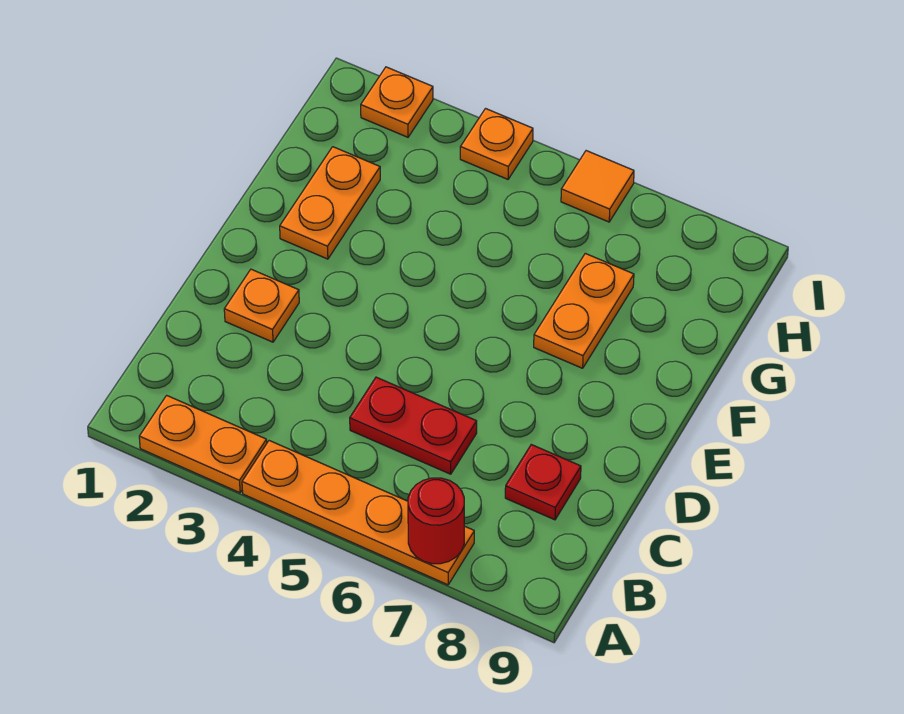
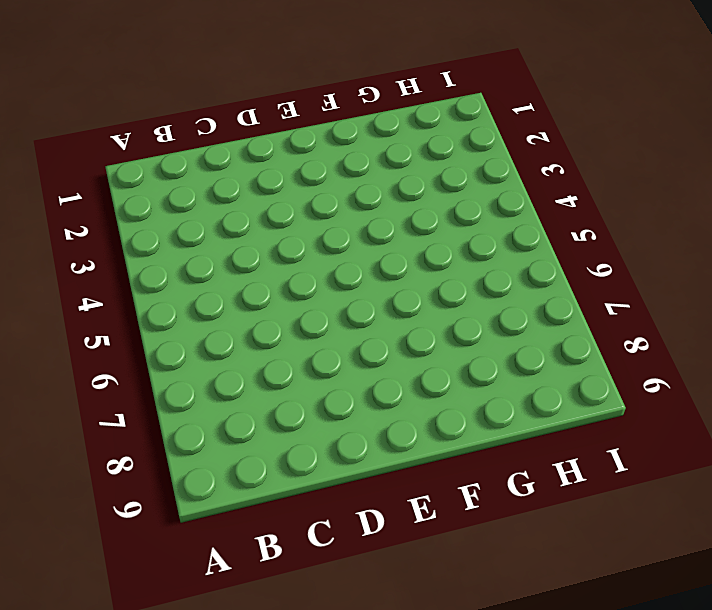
none -> orange 1x2 plate [139,395,267,493]
none -> orange 1x4 plate [242,441,474,585]

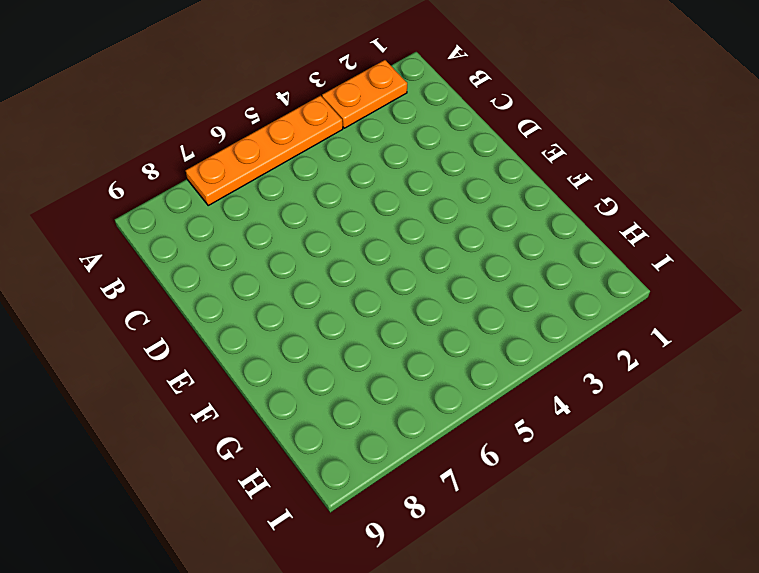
none -> red 1x2 plate [350,377,477,474]
none -> red 1x1 plate [505,445,581,520]

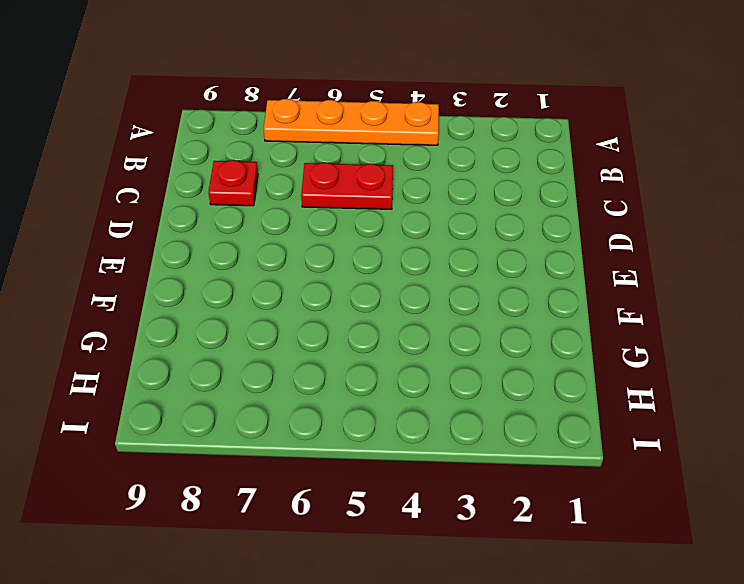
none -> orange 1x2 plate [139,395,267,493]
none -> orange 1x1 plate [224,269,299,342]

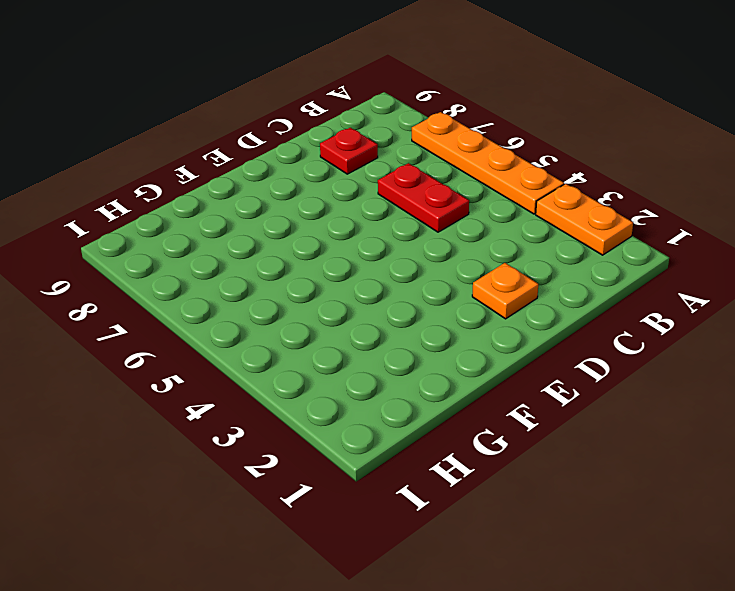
none -> orange 1x2 plate [280,147,380,259]
none -> orange 1x2 plate [534,253,634,368]

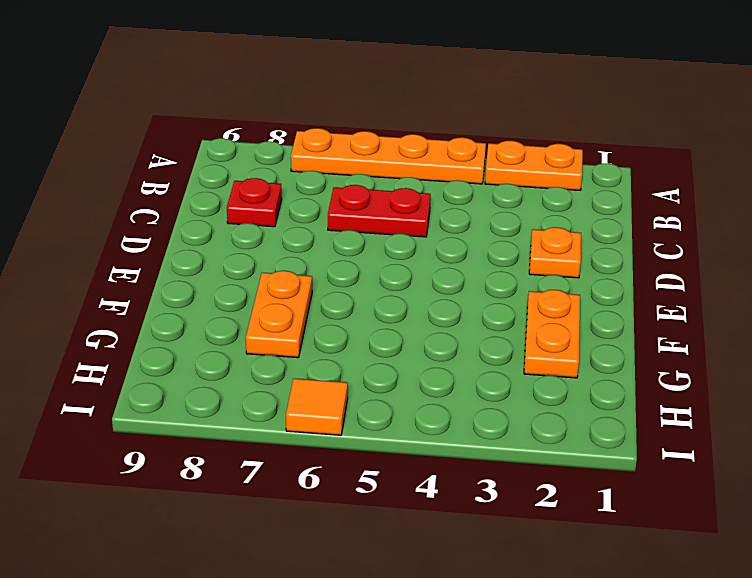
none -> orange 1x1 plate [361,67,433,137]
none -> orange 1x1 plate [460,109,533,179]

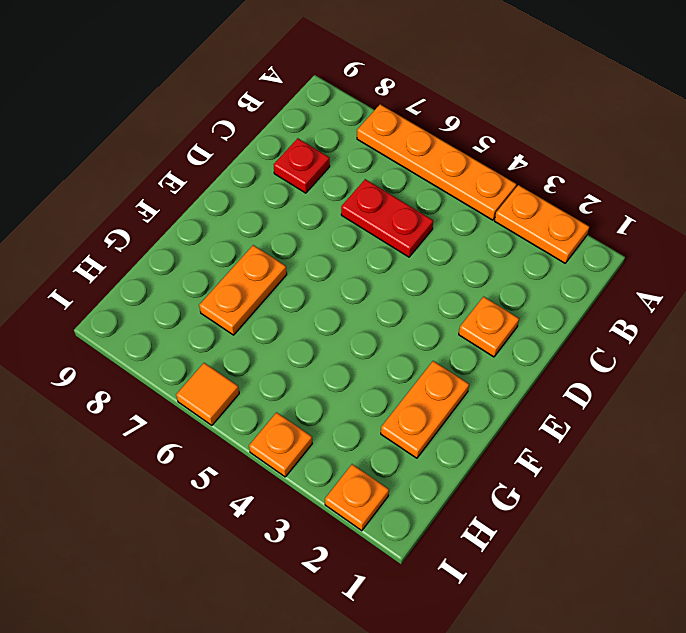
none -> red 1x1 round brick [408,478,464,564]

